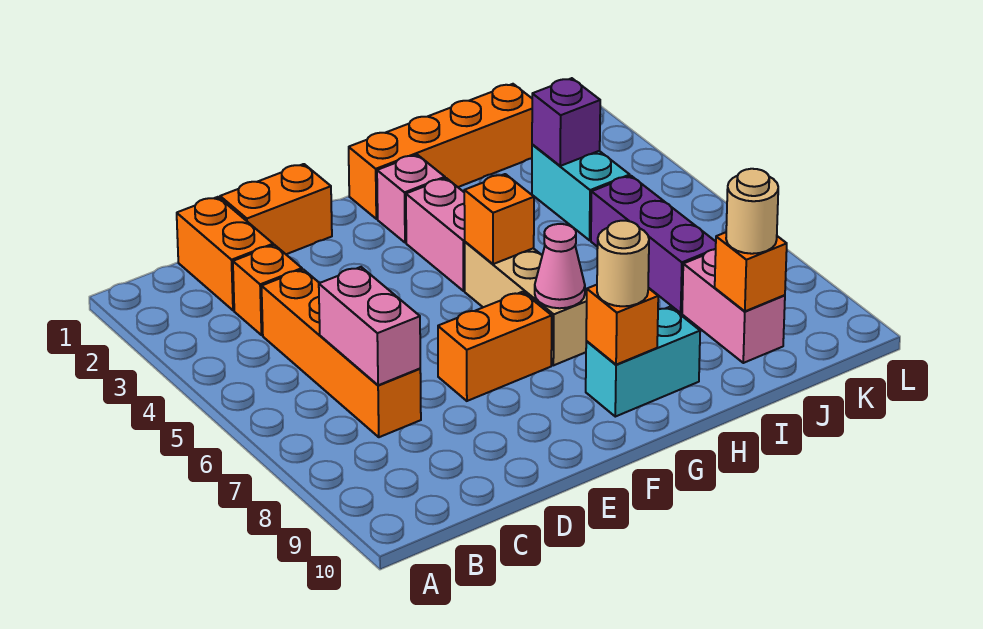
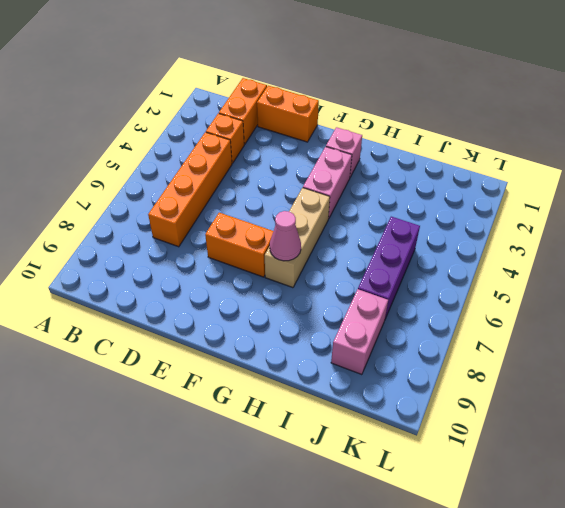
none -> orange 1x4 brick [349,84,532,219]
none -> cyan 1x2 brick [586,307,700,417]
none -> cyan 1x2 brick [532,144,630,240]

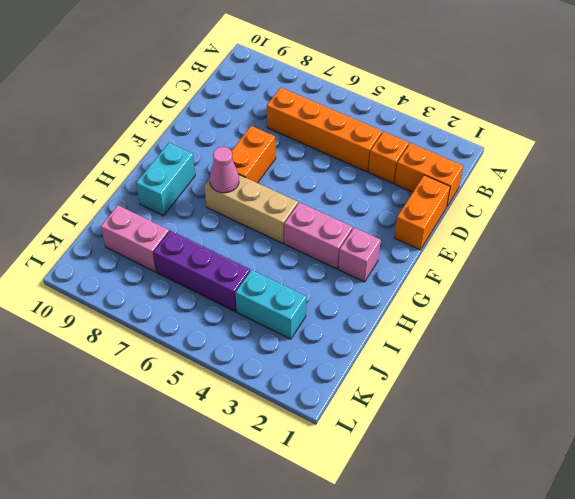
none -> orange 1x4 brick [349,84,532,219]
none -> pink 1x2 brick [319,267,420,385]
none -> orange 1x1 brick [464,174,534,264]

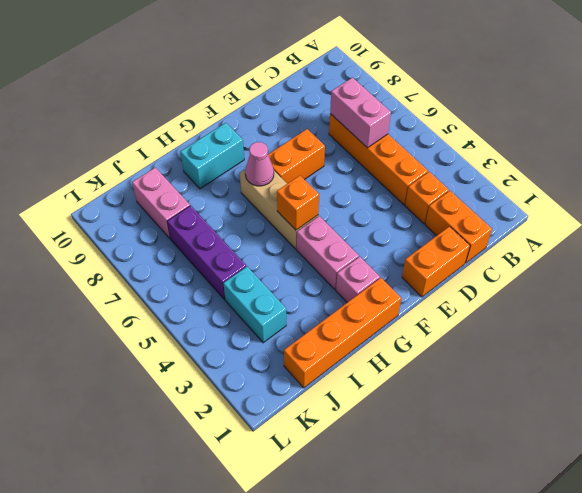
none -> orange 1x1 brick [586,285,658,365]
none -> purple 1x1 brick [532,78,600,166]
none -> orange 1x1 brick [715,232,787,311]

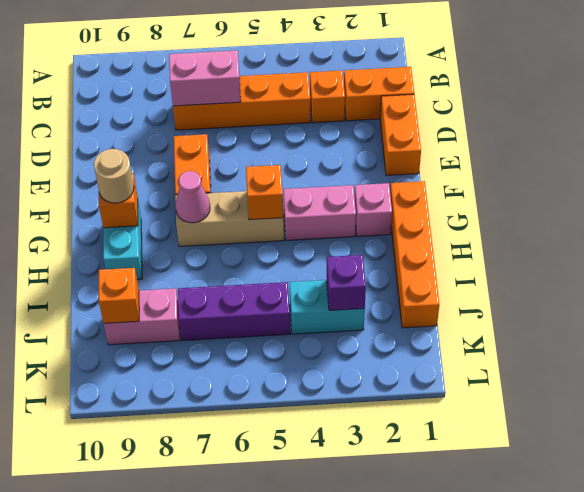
none -> tan 1x1 round brick [726,169,778,254]

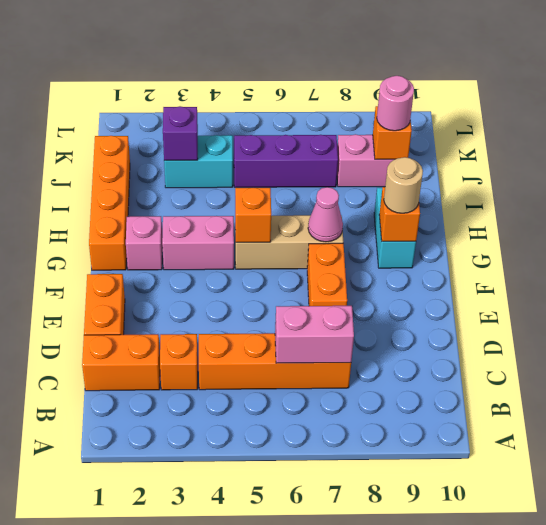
pink 1x1 round brick [377,76,414,131] -> tan 1x1 round brick [726,169,778,254]

